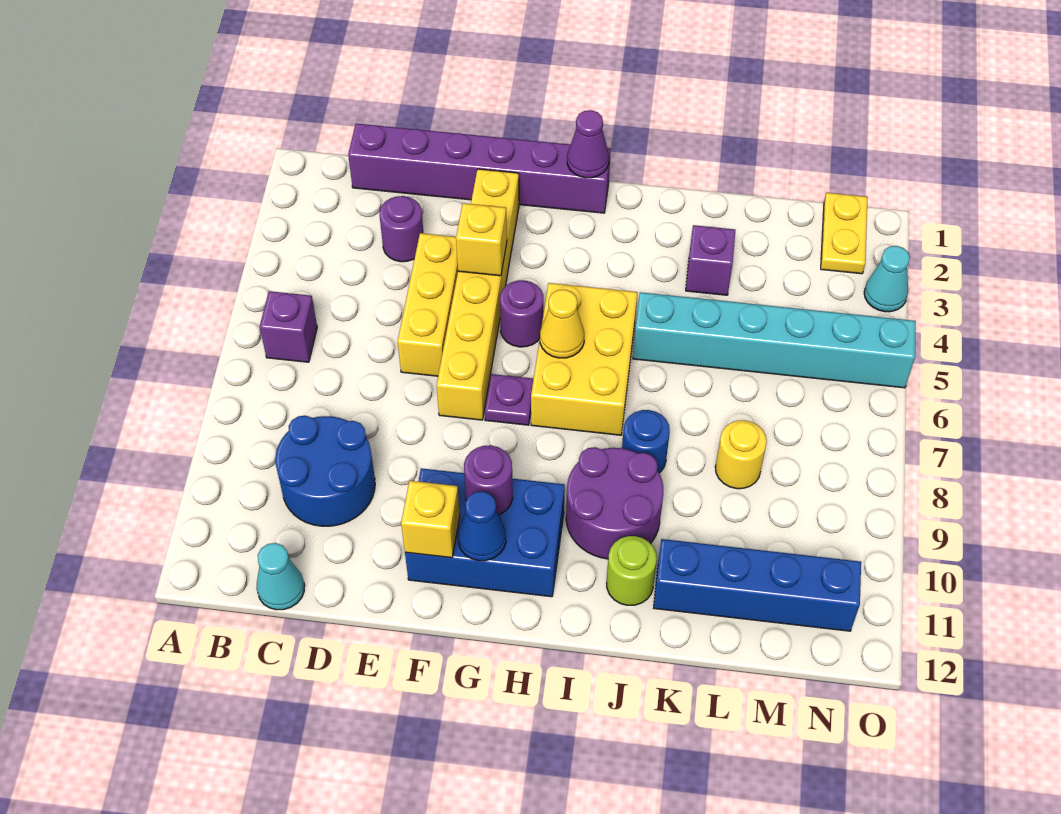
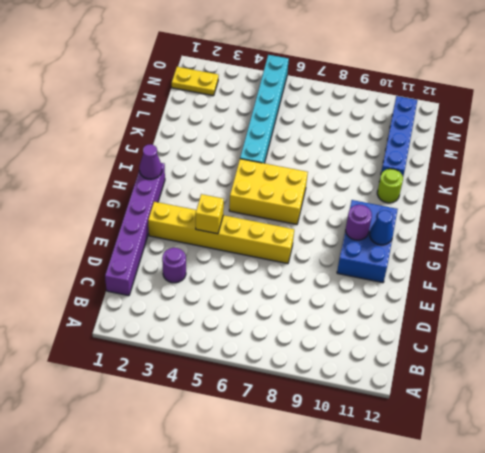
none -> purple 1x1 brick [260,291,317,362]
none -> blue 2x2 round brick [275,416,375,526]
none -> cyan 1x1 cone [257,543,305,610]

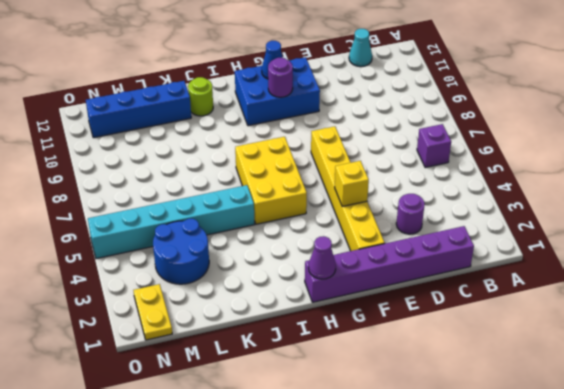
blue 2x2 round brick [153,219,209,284] -> blue 2x2 round brick moved to [275,416,375,526]
none -> yellow 1x3 brick [398,233,458,376]
none -> purple 1x1 round brick [500,280,543,347]
none -> purple 1x1 plate [485,374,533,425]

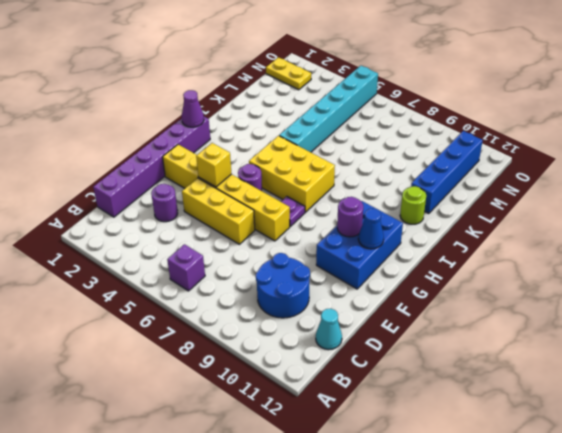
none -> purple 2x2 round brick [566,447,663,559]
none -> blue 1x1 round brick [622,410,670,473]
none -> purple 1x1 brick [686,225,736,295]

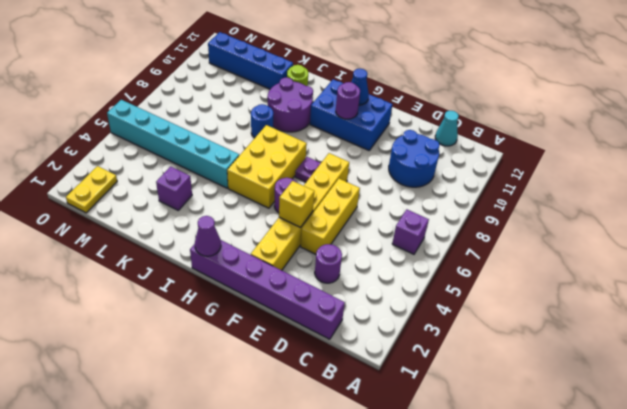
none -> yellow 1x1 round brick [715,420,767,489]
none -> cyan 1x1 cone [864,246,910,312]
none -> yellow 1x1 brick [401,481,460,558]

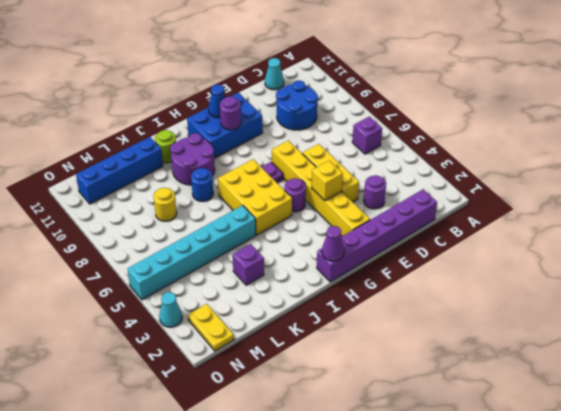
none -> yellow 1x1 brick [401,481,460,558]
none -> yellow 1x1 cone [540,289,584,358]

